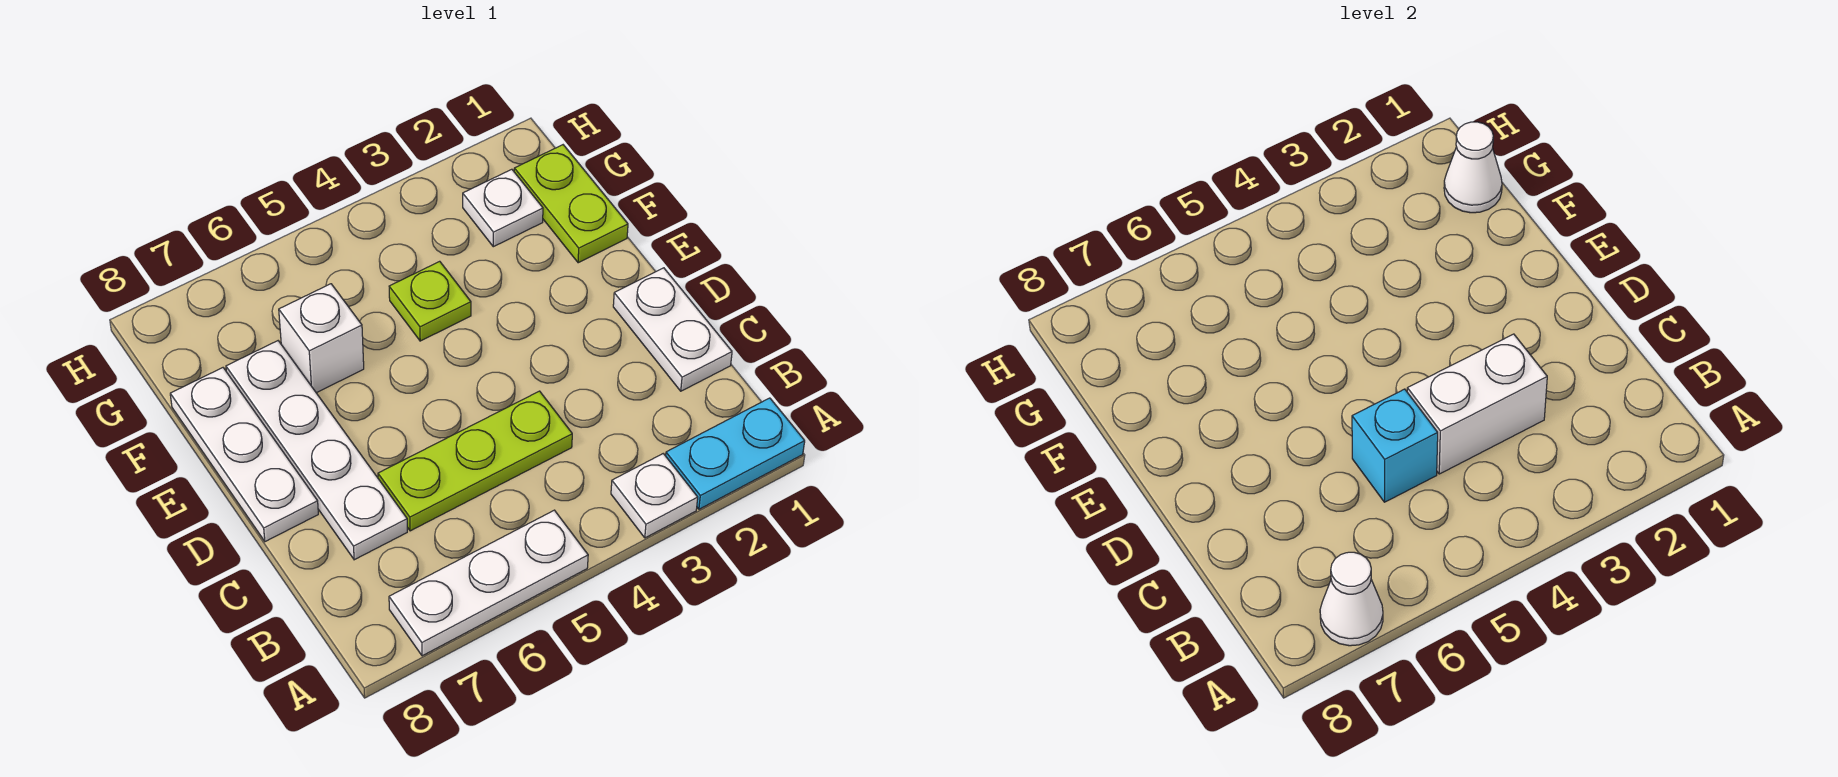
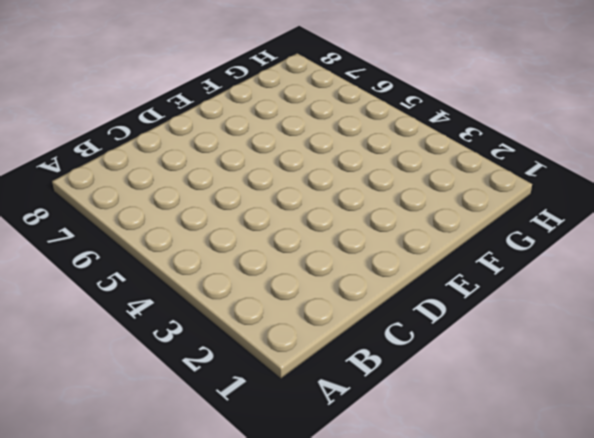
none -> cyan 1x2 plate [666,398,805,509]
none -> white 1x1 plate [611,454,698,538]
none -> white 1x3 plate [389,510,588,656]

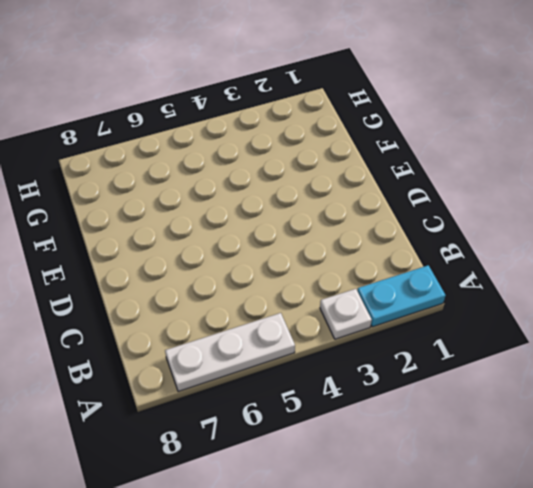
none -> white 1x2 plate [613,268,732,391]
none -> lime 1x3 plate [378,391,572,531]
none -> white 1x4 plate [226,341,407,560]

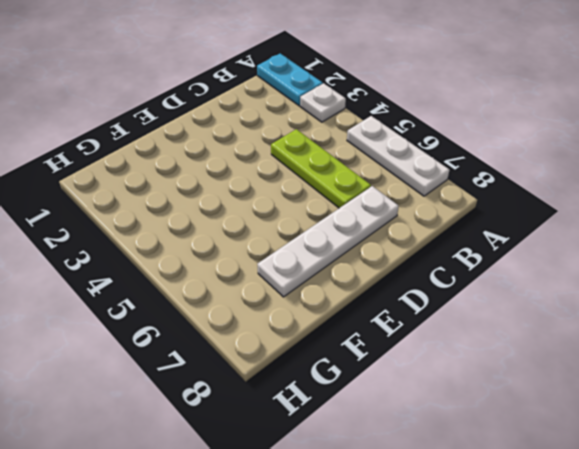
none -> white 1x2 plate [613,268,732,391]
none -> white 1x3 plate [170,368,318,542]
none -> lime 1x2 plate [514,145,628,263]

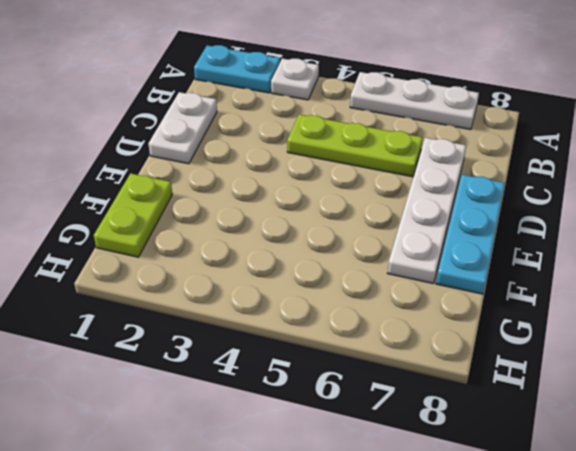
cyan 1x3 plate [436,175,505,294] -> white 1x3 plate [170,368,318,542]
none -> lime 1x1 plate [389,261,471,341]
none -> white 1x1 brick [279,284,364,393]
none -> white 1x1 plate [463,169,543,247]

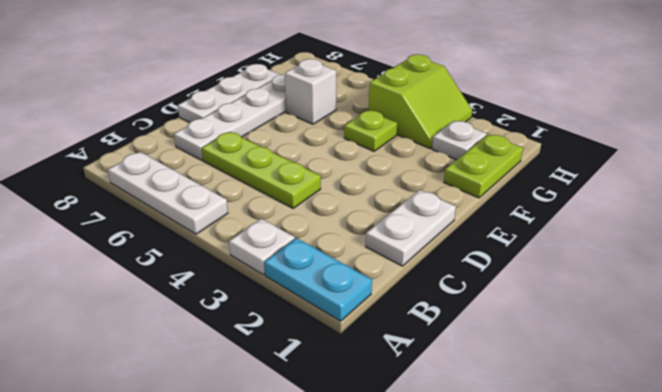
lime 2x2 slope [369,54,472,148] -> none
none -> white 1x1 cone [1320,552,1383,646]
none -> white 1x2 brick [1407,334,1547,474]
none -> cyan 1x1 brick [1352,389,1438,502]

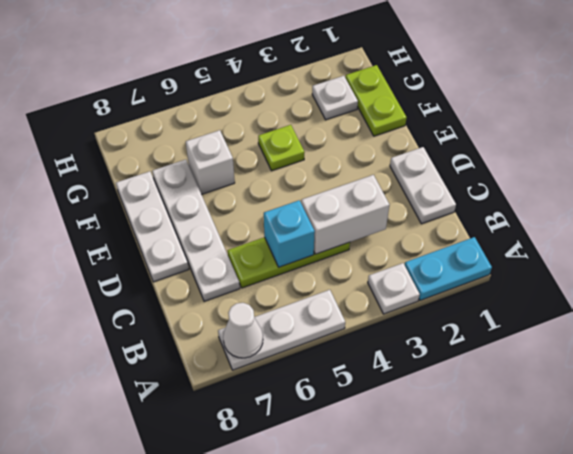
none -> white 1x1 cone [1444,122,1502,213]

